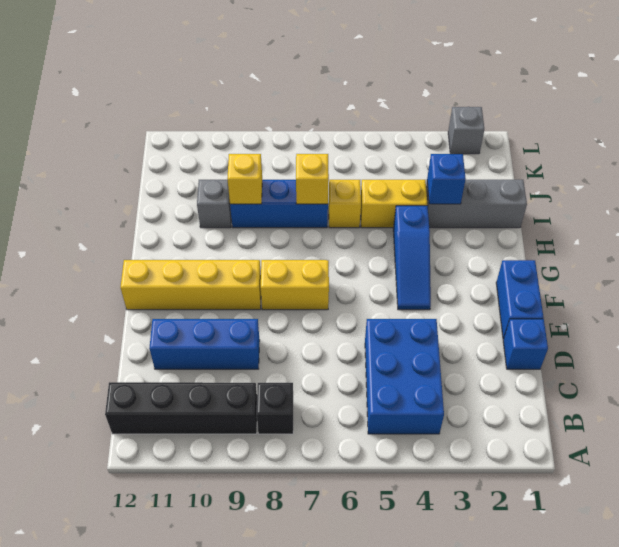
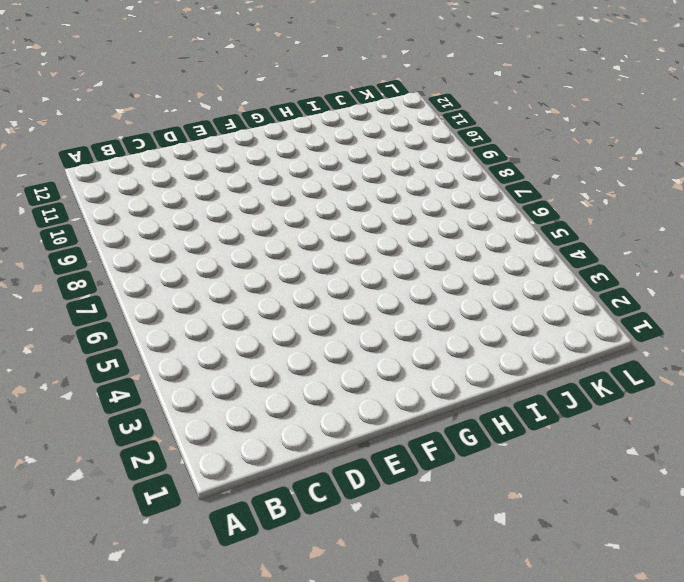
none -> blue 2x3 brick [365,319,444,434]
none -> black 1x1 brick [257,383,293,434]
none -> black 1x4 brick [105,382,257,434]

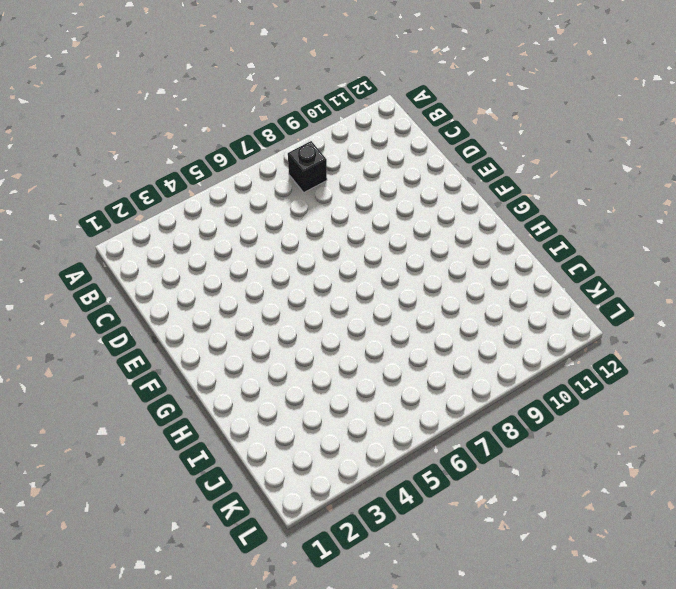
none -> blue 2x3 brick [365,319,444,434]
none -> black 1x4 brick [105,382,257,434]
none -> blue 1x1 brick [503,319,548,369]

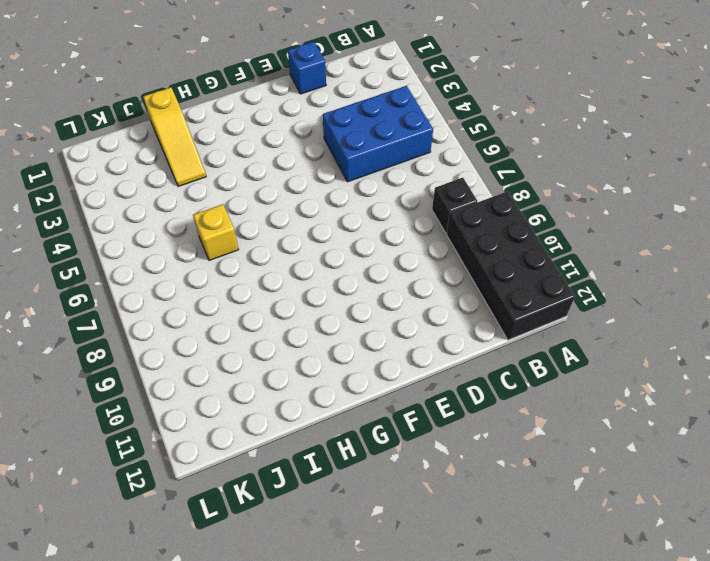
black 2x4 brick [446,191,575,340] -> black 1x4 brick [105,382,257,434]
yellow 1x3 slope [143,88,206,186] -> grey 1x3 brick [426,180,527,228]
none -> blue 1x3 brick [149,319,260,369]
none -> blue 1x2 brick [496,260,544,339]
none -> blue 1x3 slope [393,206,431,310]

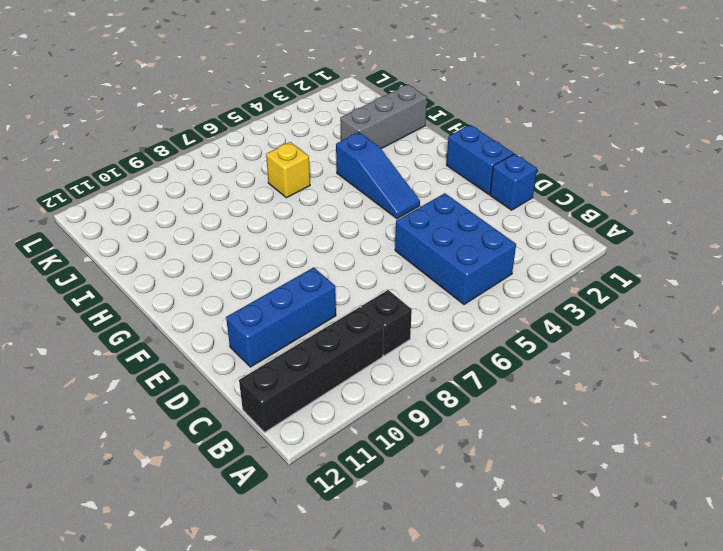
none -> yellow 1x2 brick [261,260,329,310]
none -> yellow 1x4 brick [120,260,261,310]
none -> yellow 1x2 brick [361,180,427,228]

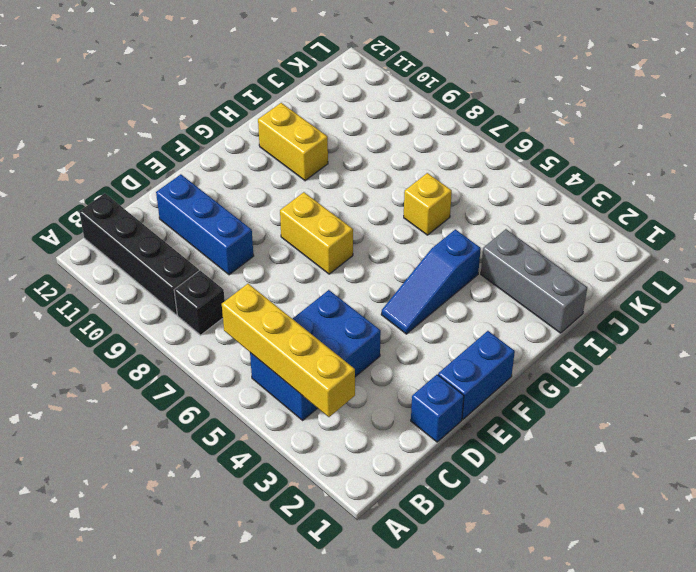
yellow 1x4 brick [222,284,355,417] -> yellow 1x4 brick moved to [120,260,261,310]
yellow 1x2 brick [258,103,328,181] -> yellow 1x2 brick moved to [361,180,427,228]
none -> blue 1x3 brick [230,180,328,228]
none -> grey 1x1 brick [197,180,231,228]
none -> grey 1x1 brick [448,107,484,154]

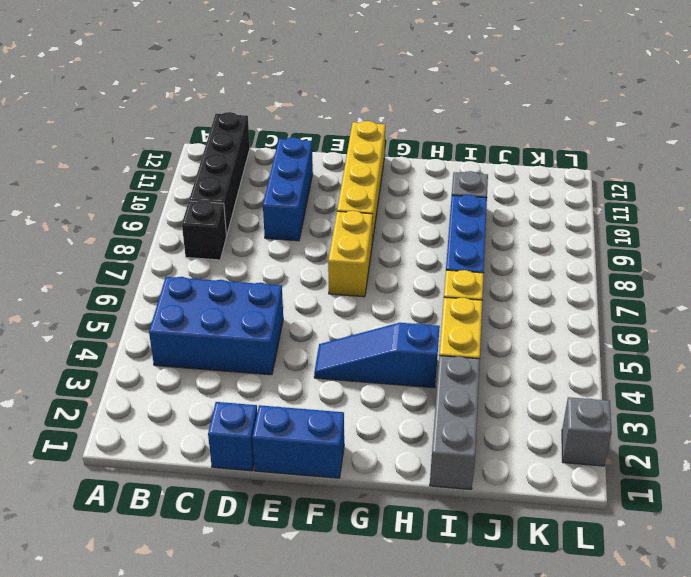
none -> blue 1x1 brick [427,154,466,204]
none -> yellow 1x1 brick [296,154,329,204]
none -> yellow 1x1 brick [227,154,262,204]

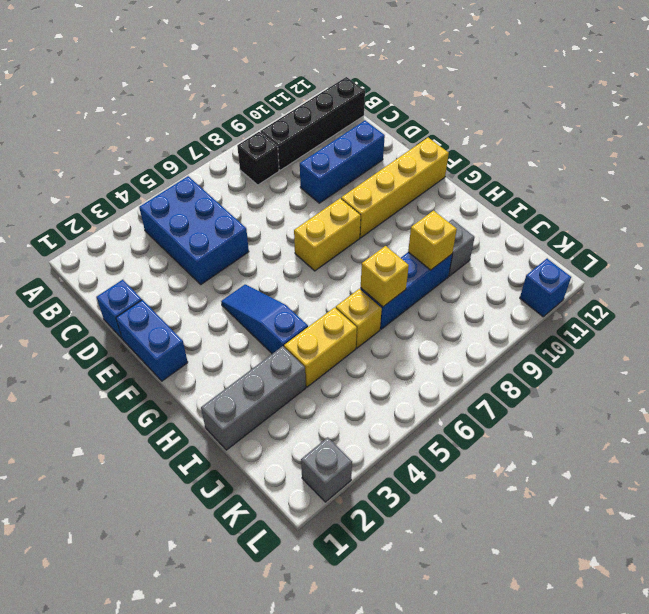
blue 1x1 brick [520,259,571,317] -> blue 1x1 brick moved to [427,154,466,204]

